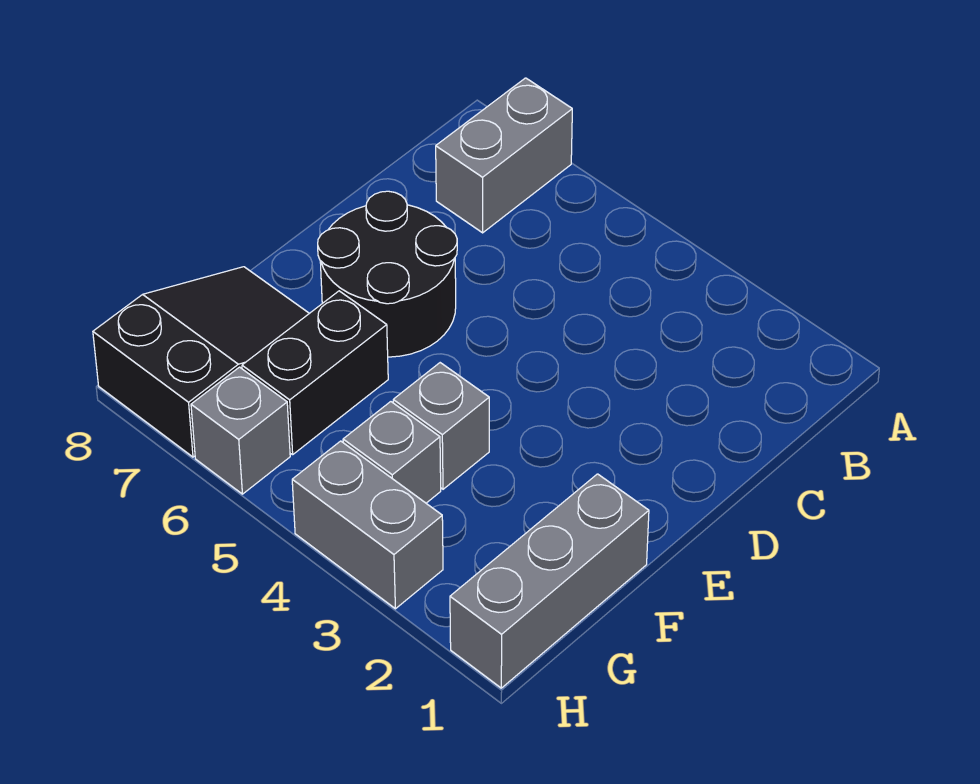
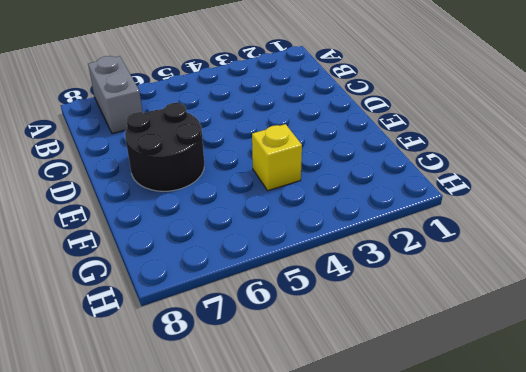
yellow 1x1 brick [252,124,302,191] -> grey 1x1 brick [393,363,489,489]
none -> grey 1x3 brick [450,474,649,688]
none -> black 1x2 brick [242,291,388,455]

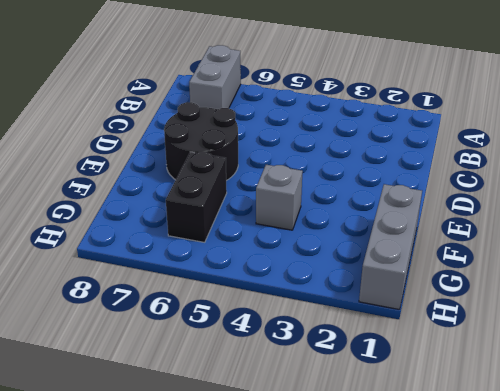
none -> black 2x3 slope [93,267,309,457]
none -> grey 1x1 brick [343,402,441,503]

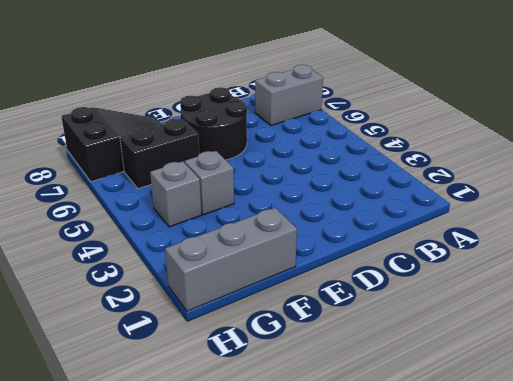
none -> grey 1x2 brick [292,441,443,609]
none -> grey 1x1 brick [191,367,290,494]

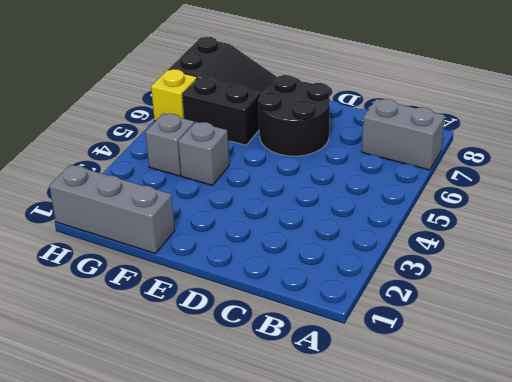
yellow 1x1 brick [151,69,197,121] -> grey 1x1 brick [191,367,290,494]
none -> grey 1x2 brick [292,441,443,609]

